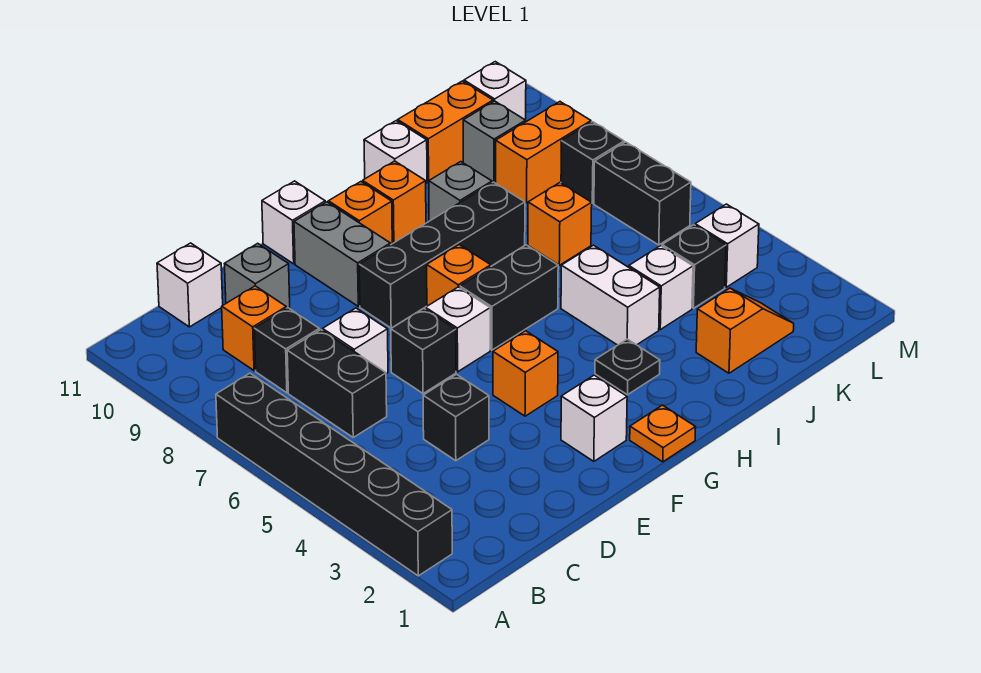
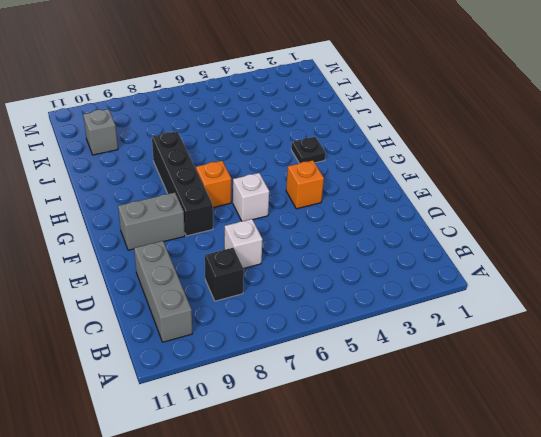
grey 1x3 brick [134,241,193,342] -> grey 1x1 brick [225,243,290,308]
none -> black 1x6 brick [216,373,452,576]
none -> black 1x2 brick [287,330,387,437]
none -> orange 1x1 brick [222,286,286,371]
none -> white 1x1 brick [157,243,223,327]

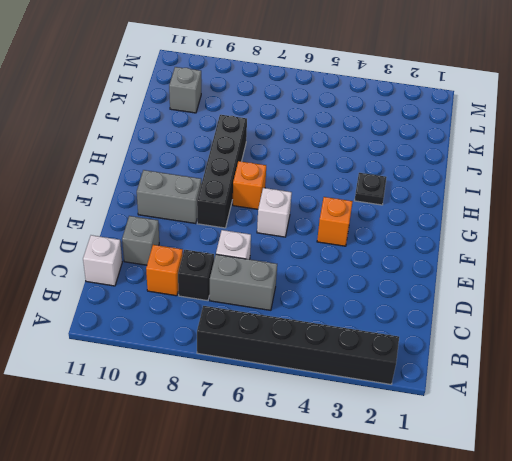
grey 1x2 brick [210,254,277,310] -> black 1x2 brick [287,330,387,437]
none -> black 1x1 brick [423,374,489,461]
none -> black 1x1 brick [391,308,456,394]
none -> white 1x1 brick [561,375,627,461]
none -> white 1x1 brick [262,181,325,264]

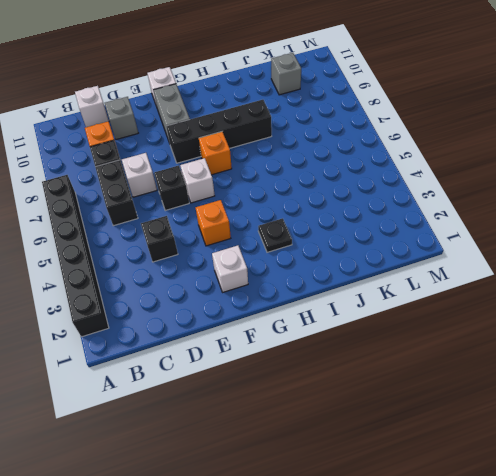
none -> orange 1x1 plate [630,405,696,462]
none -> black 1x2 brick [460,245,558,350]
none -> orange 1x1 brick [328,182,392,245]
none -> orange 1x1 brick [363,161,426,243]

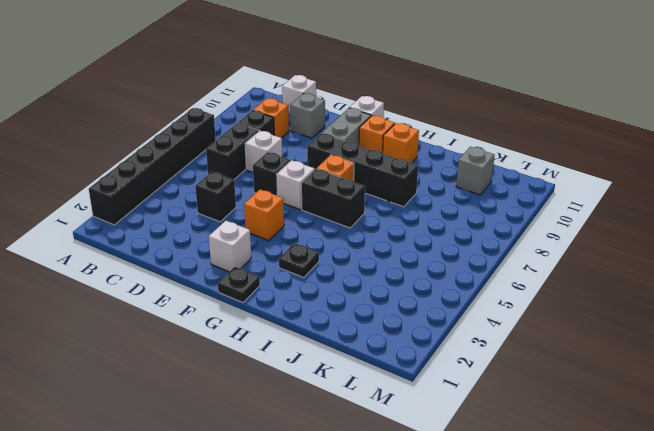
black 1x1 plate [218,267,260,303] -> orange 1x1 plate [630,405,696,462]
none -> white 1x2 brick [561,245,660,345]
none -> grey 1x1 brick [429,162,492,221]
none -> white 1x1 brick [364,121,427,184]
none -> orange 1x2 slope [696,288,794,373]

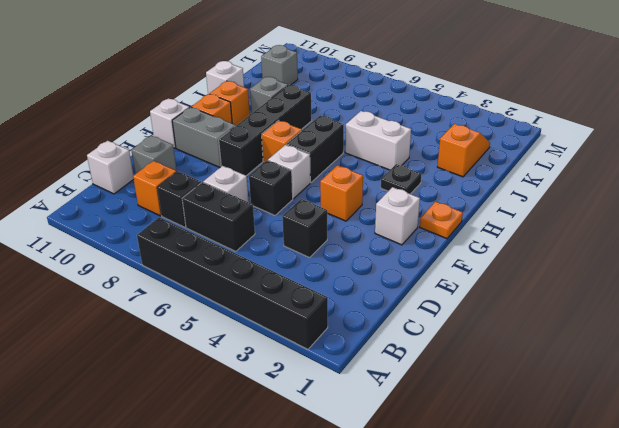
none -> white 1x1 brick [629,246,693,330]
none -> orange 1x1 brick [528,183,592,265]
none -> orange 1x2 brick [398,81,493,182]
none -> black 1x1 brick [662,225,726,308]

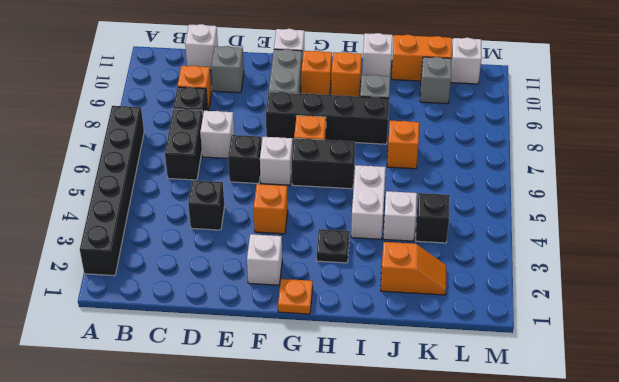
none -> orange 1x2 brick [496,102,591,203]
none -> white 1x1 brick [695,204,759,287]
none -> black 1x2 brick [594,142,691,245]
none -> black 1x1 brick [561,122,624,203]

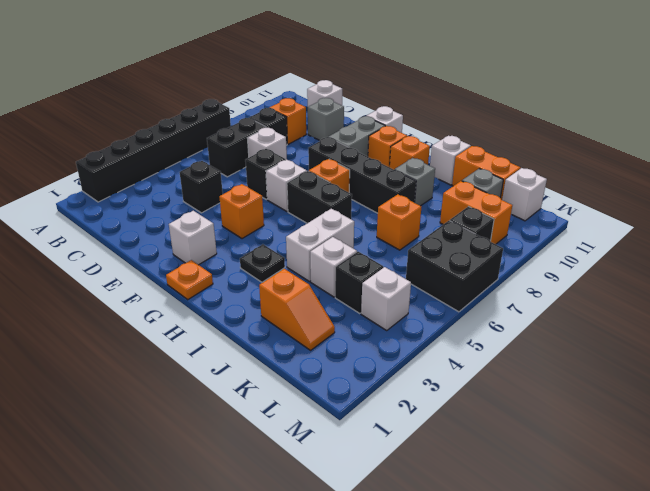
black 2x2 brick [406,221,503,312] -> black 1x2 brick [594,142,691,245]

